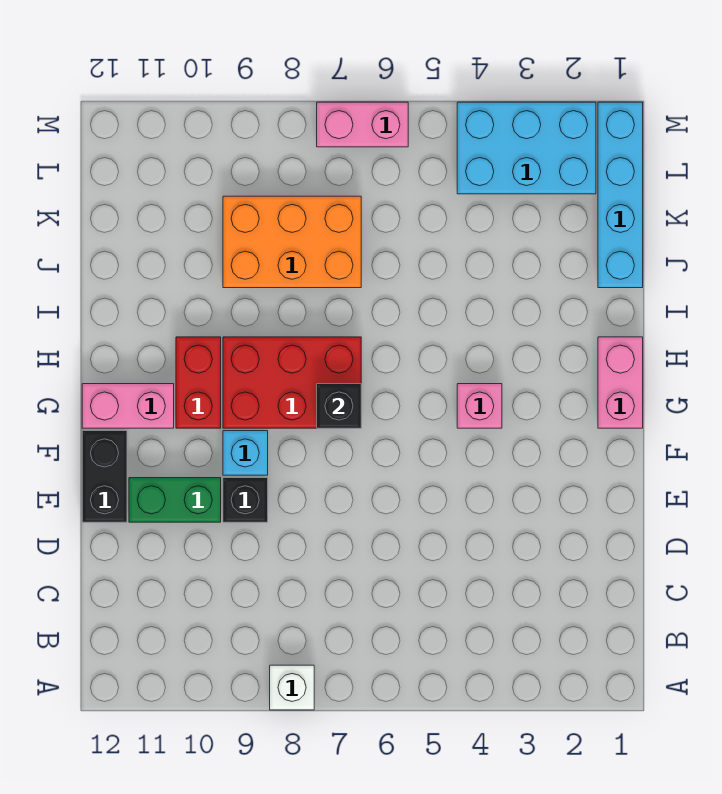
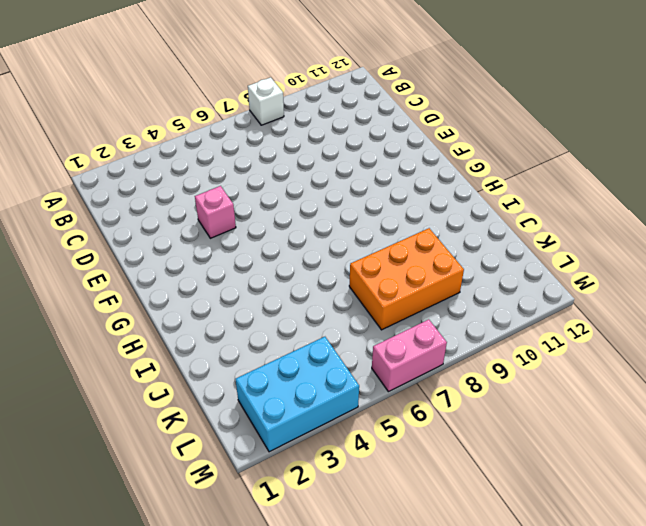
pink 1x1 brick [195,186,236,238] -> pink 1x1 brick moved to [457,384,502,428]
none -> black 1x1 brick [223,478,268,522]
none -> green 1x2 brick [129,478,221,522]
none -> black 1x2 brick [82,431,127,522]

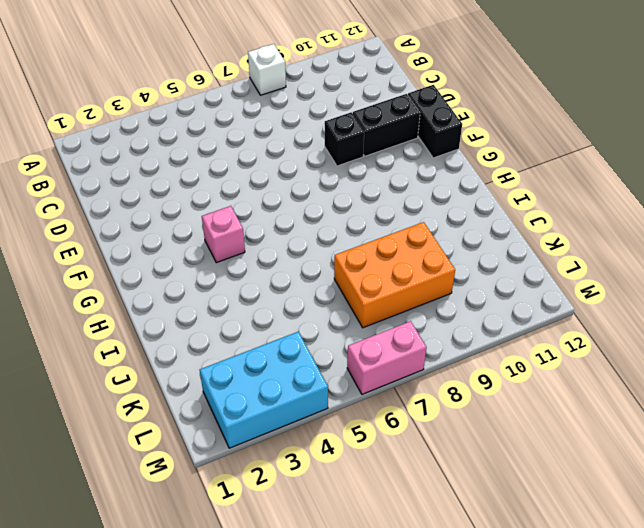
black 1x2 brick [352,94,420,156] -> green 1x2 brick [129,478,221,522]
none -> cyan 1x1 brick [223,431,268,475]
none -> pink 1x2 brick [598,337,643,428]
none -> red 2x3 brick [223,337,361,428]

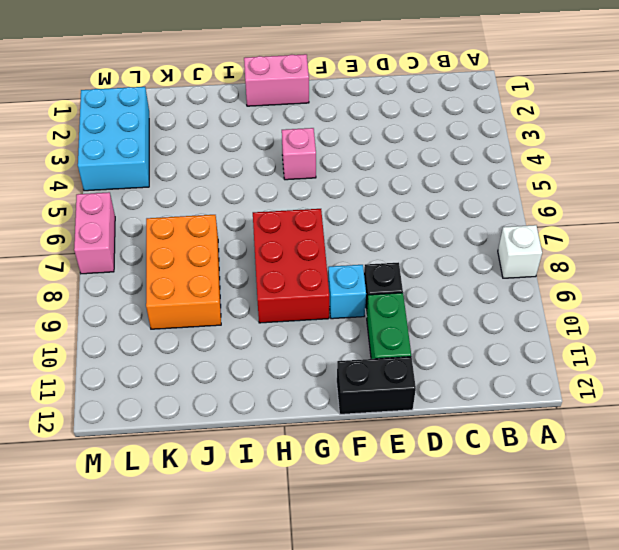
none -> red 1x2 brick [176,337,221,428]
none -> pink 1x2 brick [82,384,174,428]
none -> cyan 1x4 brick [598,102,643,288]

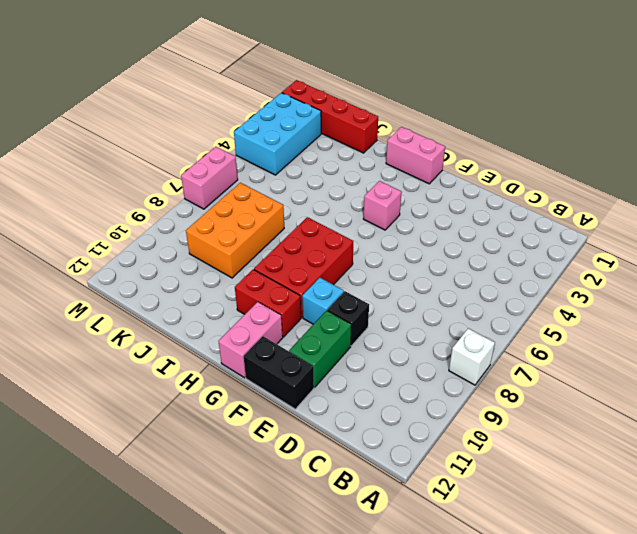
red 1x4 brick [282,80,378,153] -> cyan 1x4 brick [598,102,643,288]
none -> black 1x1 brick [317,384,361,428]

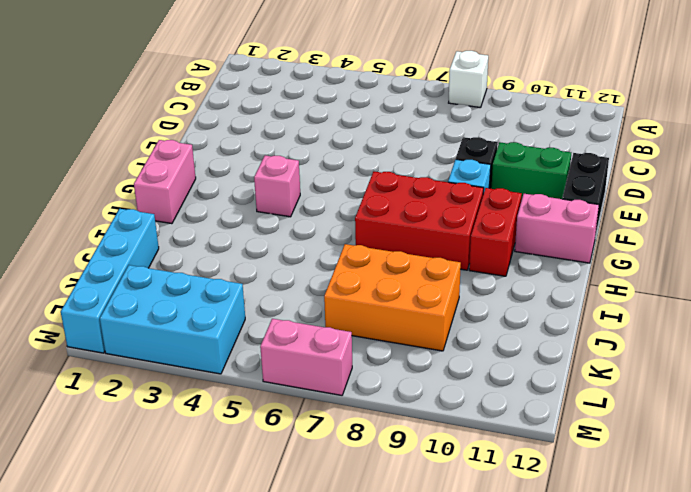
none -> black 1x1 brick [317,384,361,428]

